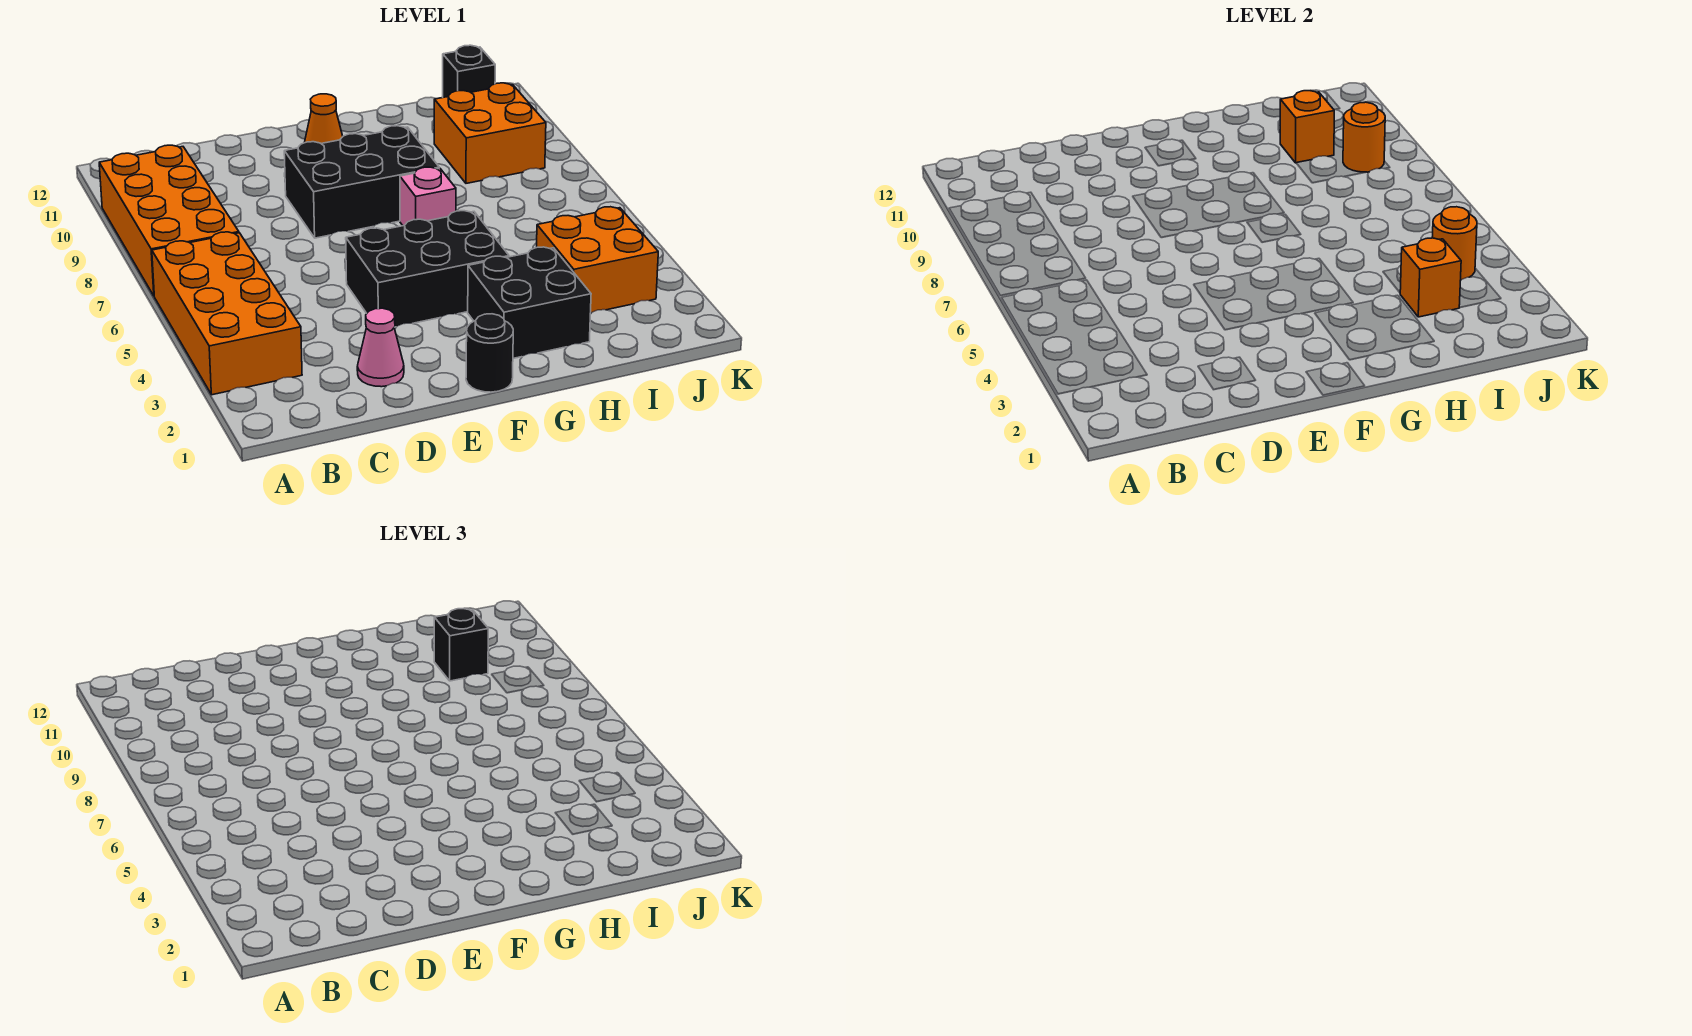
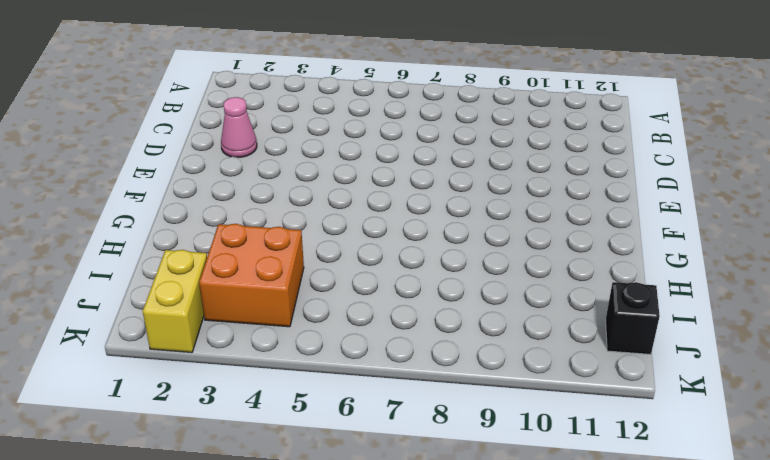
yellow 1x2 brick [143,250,207,353] -> none
none -> orange 2x4 brick [152,232,302,395]
none -> orange 2x4 brick [99,145,239,296]
none -> black 2x3 brick [346,211,509,327]

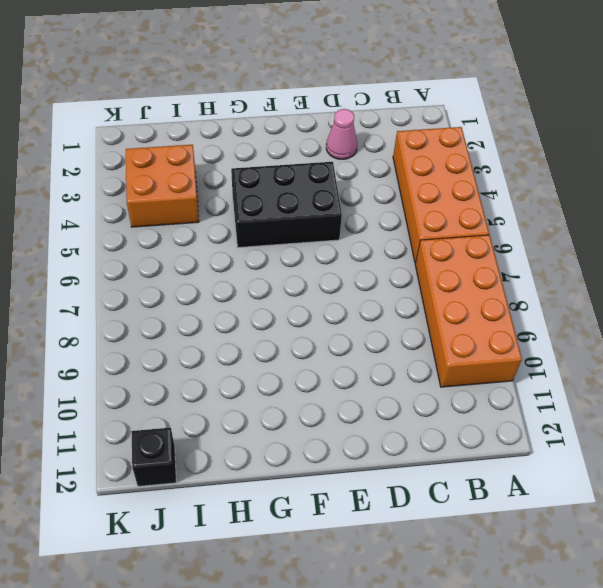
none -> black 2x3 brick [284,126,439,238]
none -> black 1x1 round brick [466,314,513,392]
none -> orange 1x1 cone [304,94,343,143]

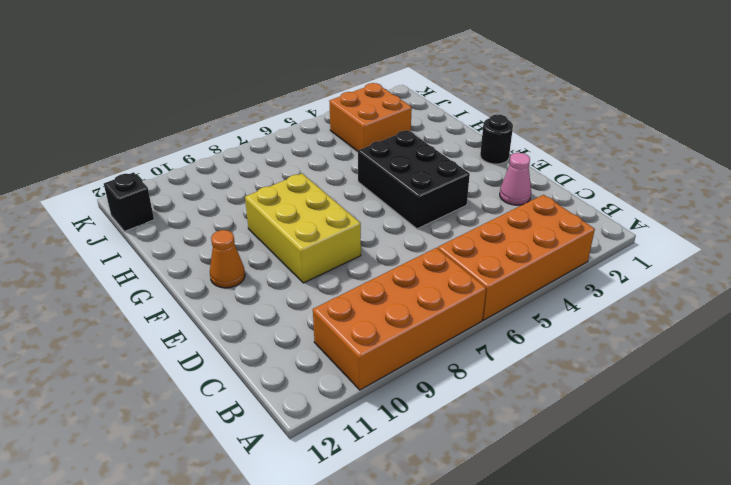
yellow 2x3 brick [245,173,361,283] -> black 2x3 brick [284,126,439,238]
none -> black 2x2 brick [468,247,591,358]
none -> pink 1x1 brick [400,167,456,226]
none -> orange 2x2 brick [434,83,546,183]

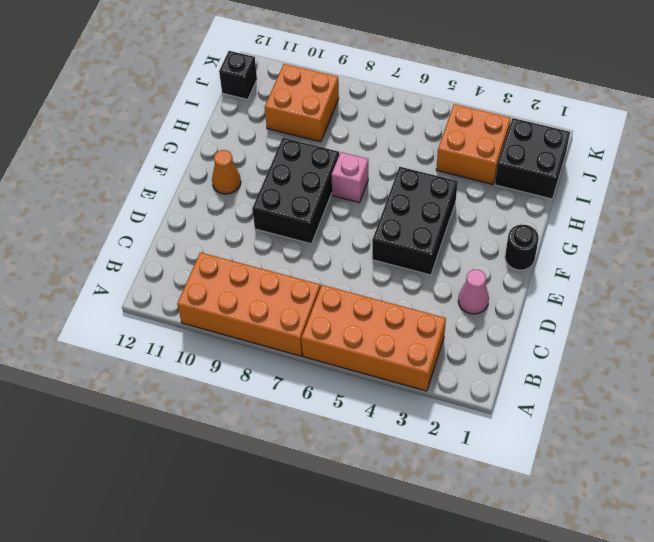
black 2x2 brick [495,118,570,199] -> black 2x2 brick moved to [468,247,591,358]
none -> orange 1x1 brick [1400,238,1461,317]
none -> orange 1x1 brick [1280,91,1334,163]
none -> orange 1x1 round brick [1432,207,1477,280]

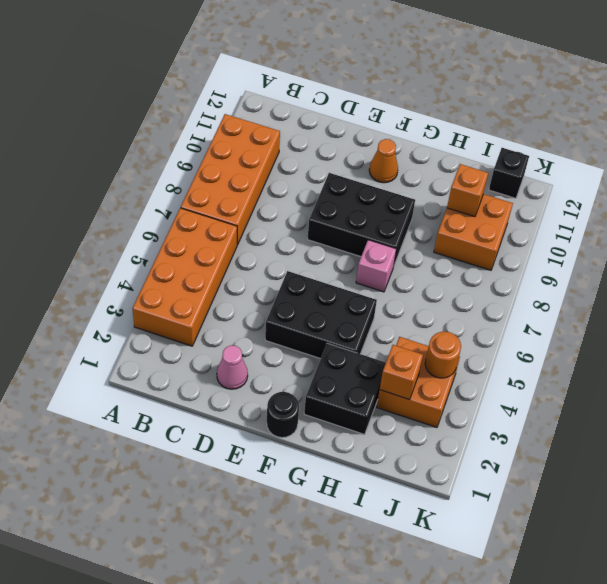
none -> orange 1x1 round brick [1343,102,1385,172]
none -> black 1x1 brick [434,609,488,681]

